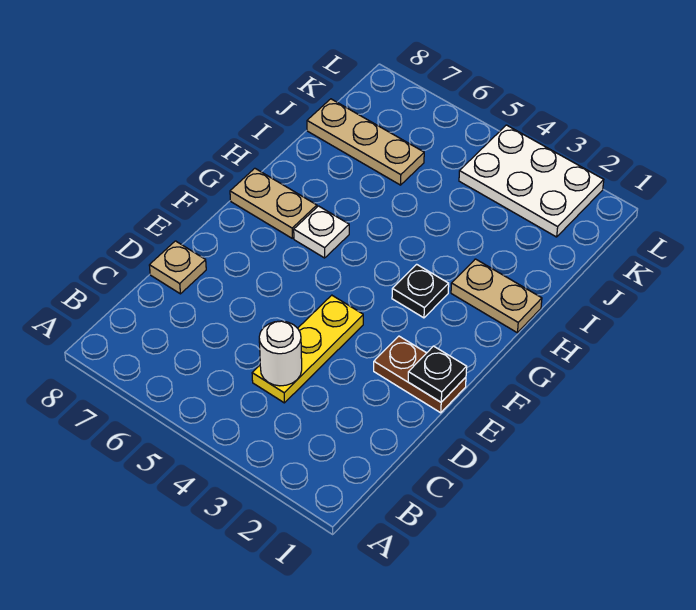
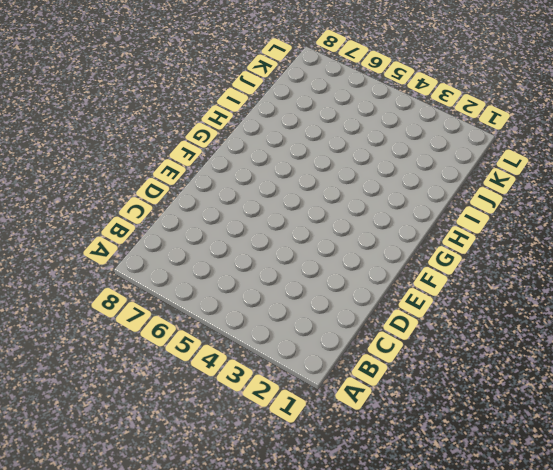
none -> yellow 1x3 plate [252,295,363,403]
none -> tan 1x1 plate [149,241,206,294]

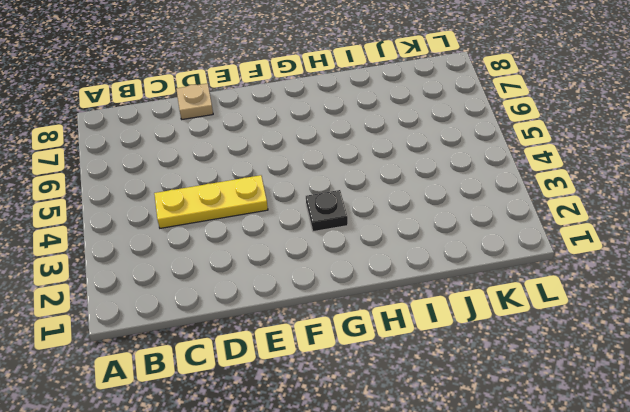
none -> brown 1x2 plate [374,336,466,413]
none -> white 1x1 plate [294,206,349,258]

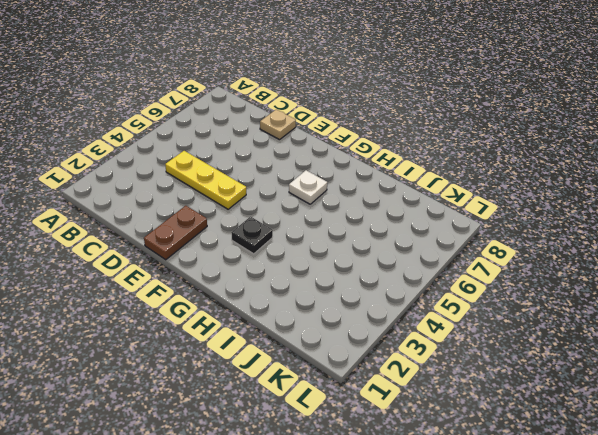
none -> tan 1x2 plate [230,168,317,238]
none -> tan 1x2 plate [451,259,542,333]

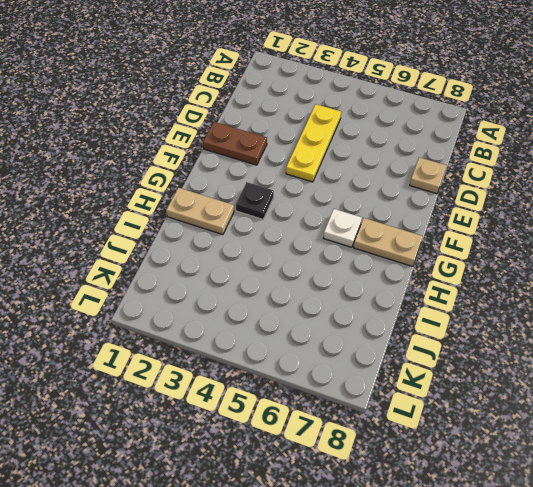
none -> tan 1x3 plate [307,99,424,185]
none -> white 2x3 plate [459,125,604,237]

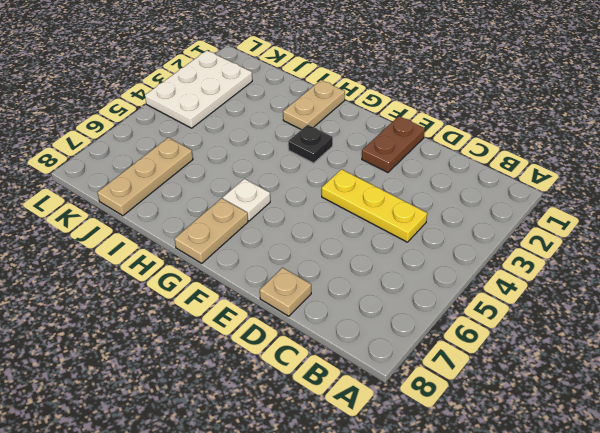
none -> white 1x1 round brick [259,321,302,386]
none -> black 1x1 plate [408,346,467,402]

